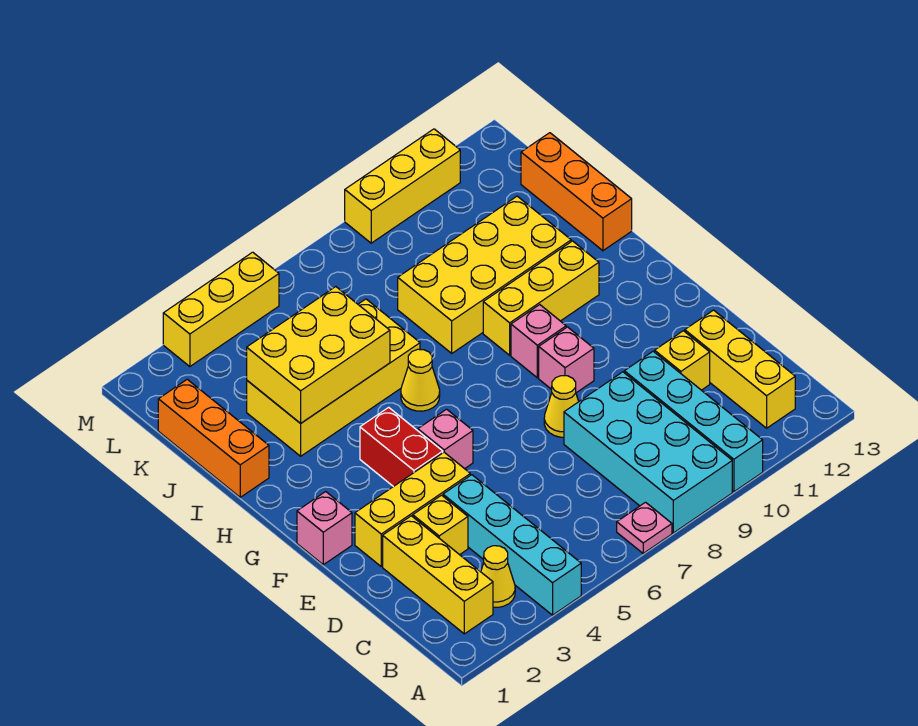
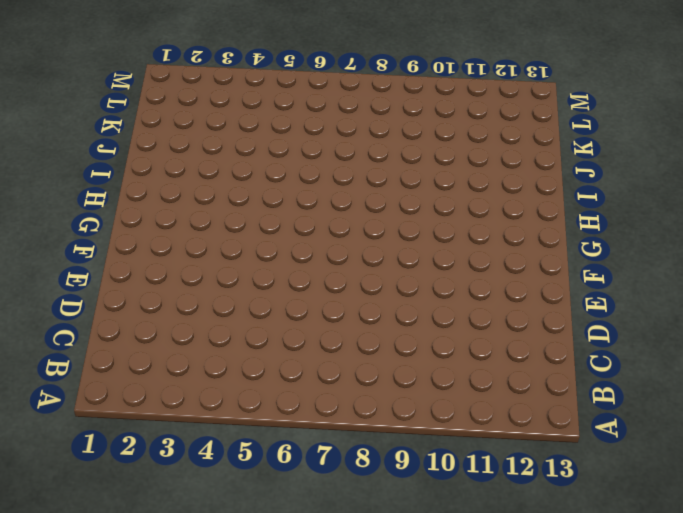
none -> cyan 1x4 brick [443,475,581,615]
none -> pink 1x1 plate [617,502,672,553]
none -> cyan 2x4 brick [564,372,732,533]

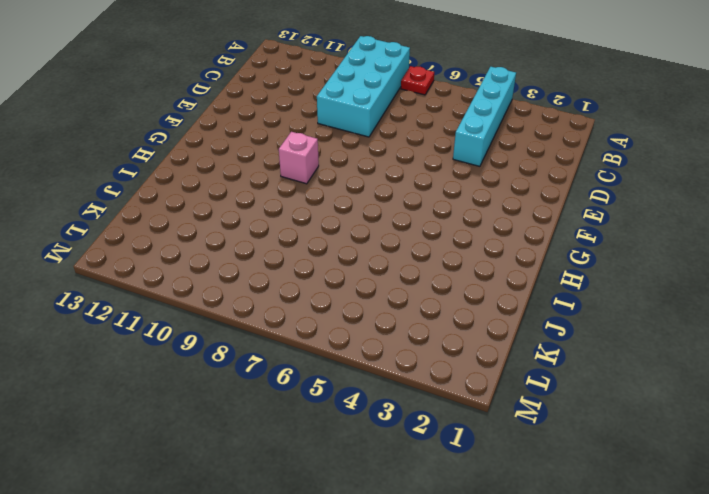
red 1x1 plate [401,66,434,95] -> pink 1x1 plate [617,502,672,553]
none -> cyan 1x4 brick [624,351,763,492]
none -> yellow 1x3 brick [383,516,493,634]
none -> yellow 1x1 cone [481,546,515,607]

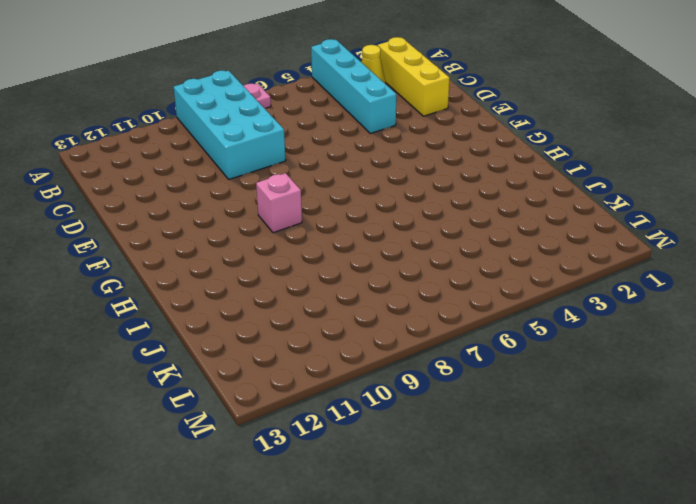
none -> cyan 1x4 brick [624,351,763,492]
none -> yellow 1x3 brick [685,310,795,428]
none -> yellow 1x1 brick [413,495,468,555]

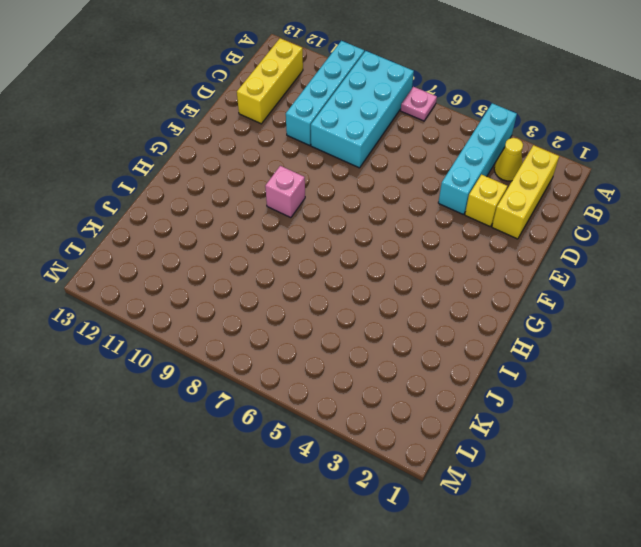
none -> yellow 1x1 brick [655,331,710,390]
none -> yellow 1x3 brick [355,452,470,566]
none -> yellow 1x1 cone [544,376,579,437]

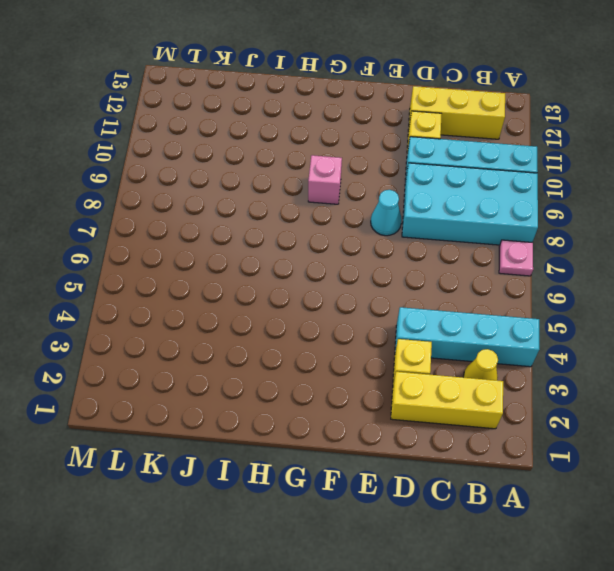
cyan 1x1 cone [371,190,402,236] -> yellow 1x1 cone [544,376,579,437]
none -> yellow 1x3 brick [355,452,470,566]
none -> pink 1x1 brick [297,492,352,565]
none -> red 1x2 brick [360,407,443,487]

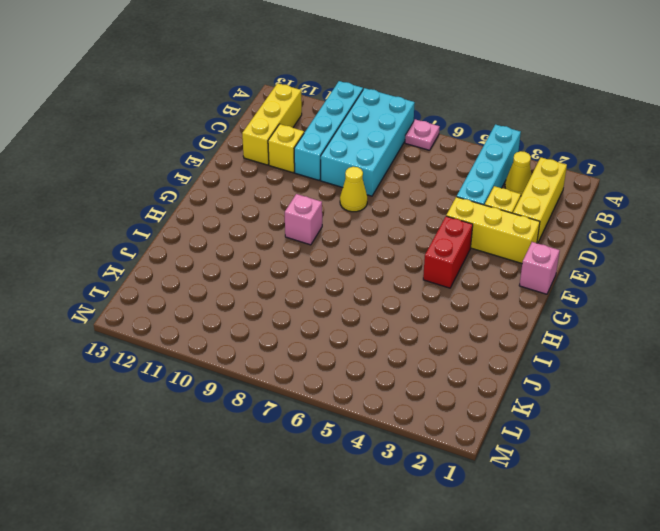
none -> pink 1x1 brick [418,409,473,469]
none -> pink 1x1 brick [539,327,594,393]
none -> yellow 1x1 cone [401,349,440,411]

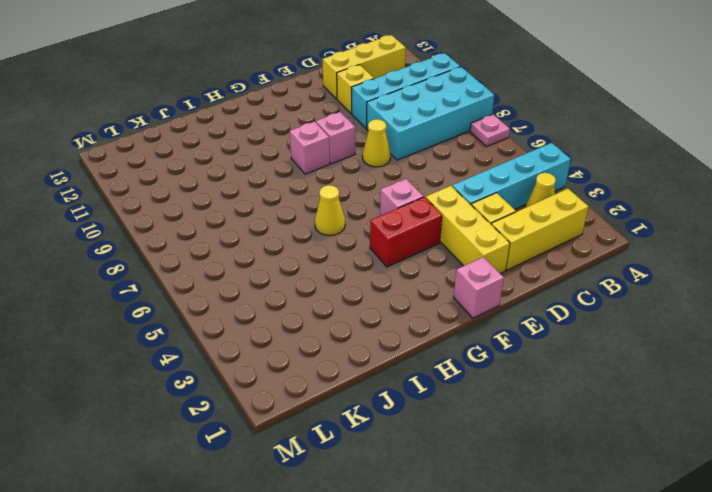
none -> yellow 1x3 brick [483,241,599,355]
none -> orange 1x3 brick [158,379,269,497]
none -> yellow 2x4 brick [247,299,420,456]

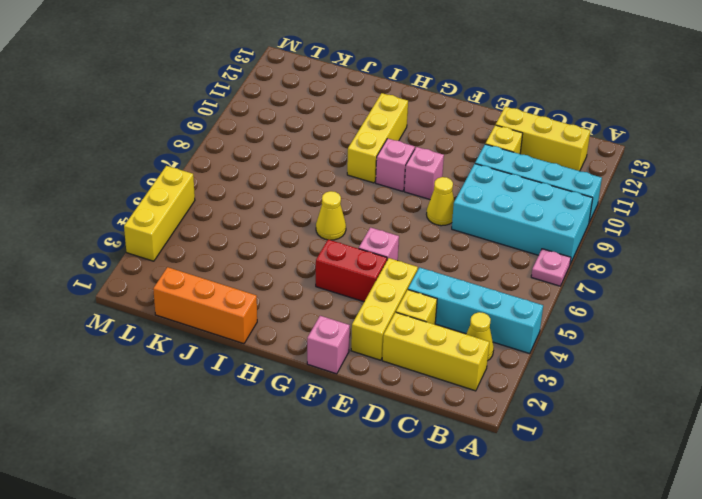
none -> yellow 2x4 brick [247,299,420,456]
none -> yellow 2x4 brick [398,196,571,353]
none -> orange 1x3 brick [521,133,632,251]

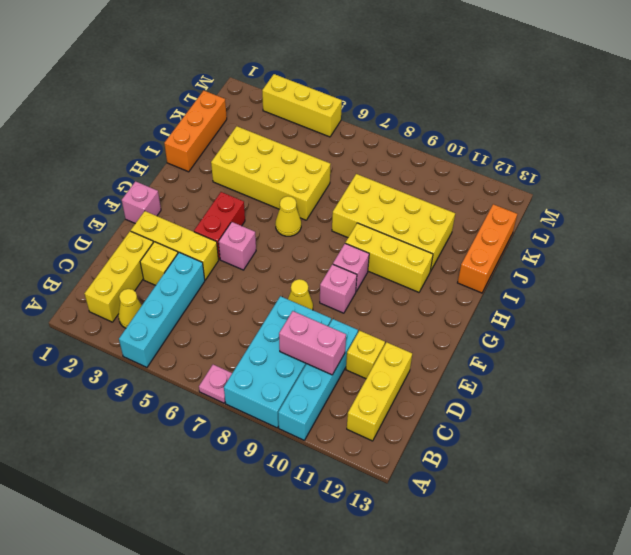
pink 1x2 brick [279,311,346,375] -> none
none -> yellow 1x3 brick [345,129,460,243]
none -> yellow 2x3 brick [247,287,390,423]

